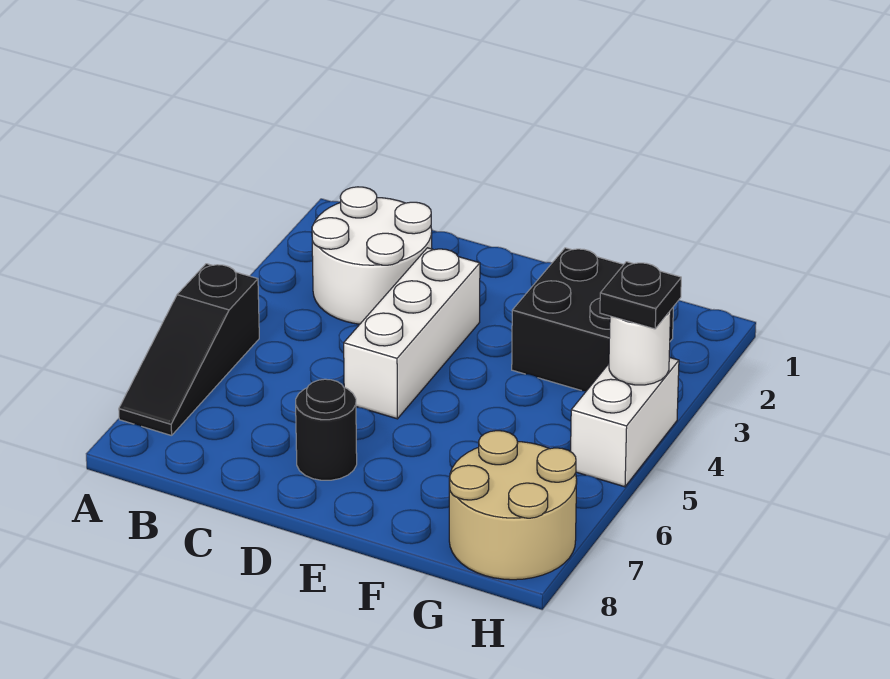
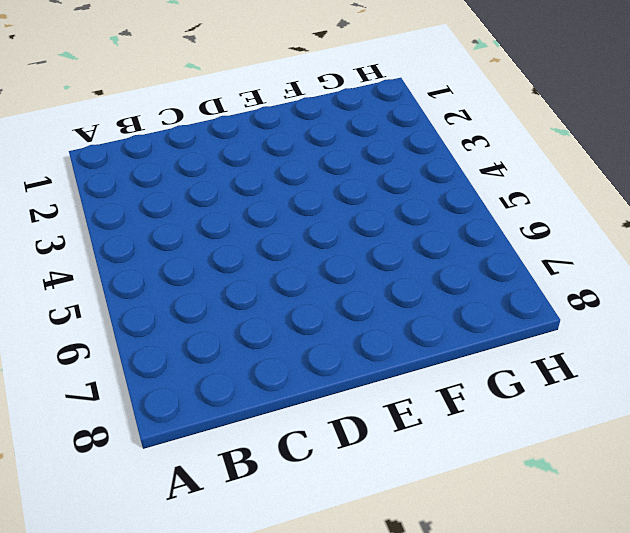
none -> black 1x3 slope [119,264,259,436]
none -> white 2x2 round brick [312,187,432,324]

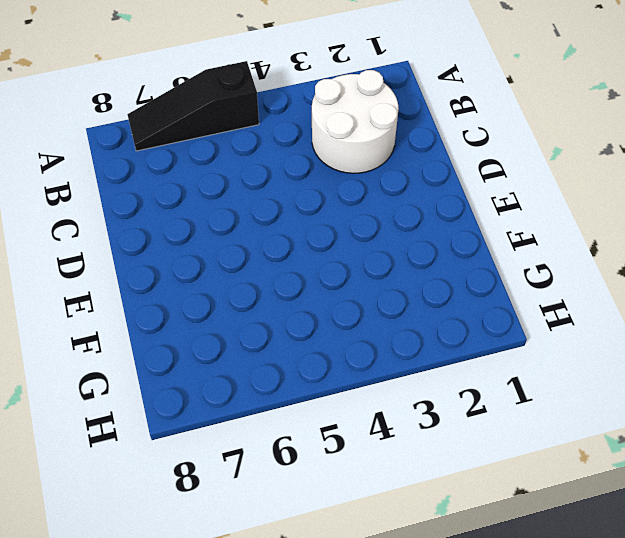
none -> white 1x3 brick [344,248,480,419]
none -> black 1x1 round brick [296,379,357,480]

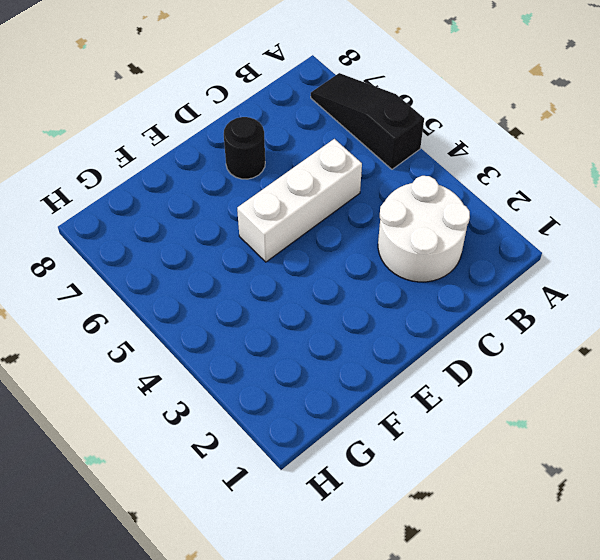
white 1x3 brick [237,139,362,262] -> white 1x3 brick turned to [344,248,480,419]
none -> black 2x2 brick [512,248,673,391]
none -> tan 2x2 round brick [449,431,577,580]

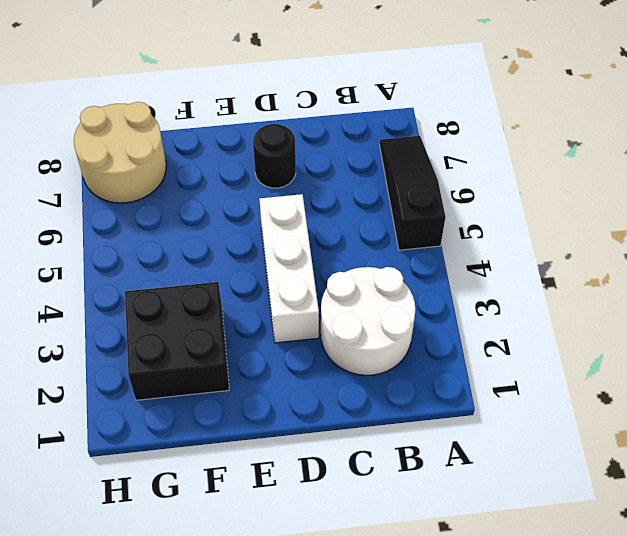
none -> white 1x2 brick [571,357,679,487]
none -> white 1x1 round brick [609,310,671,385]

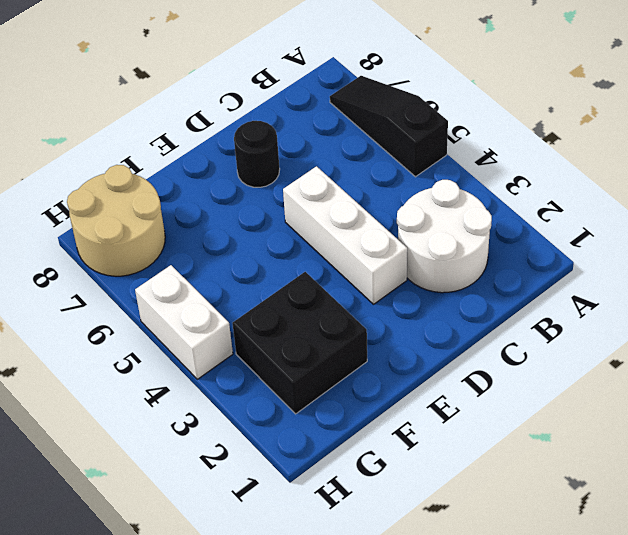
none -> white 1x1 round brick [609,310,671,385]
none -> black 1x1 plate [600,262,681,329]

